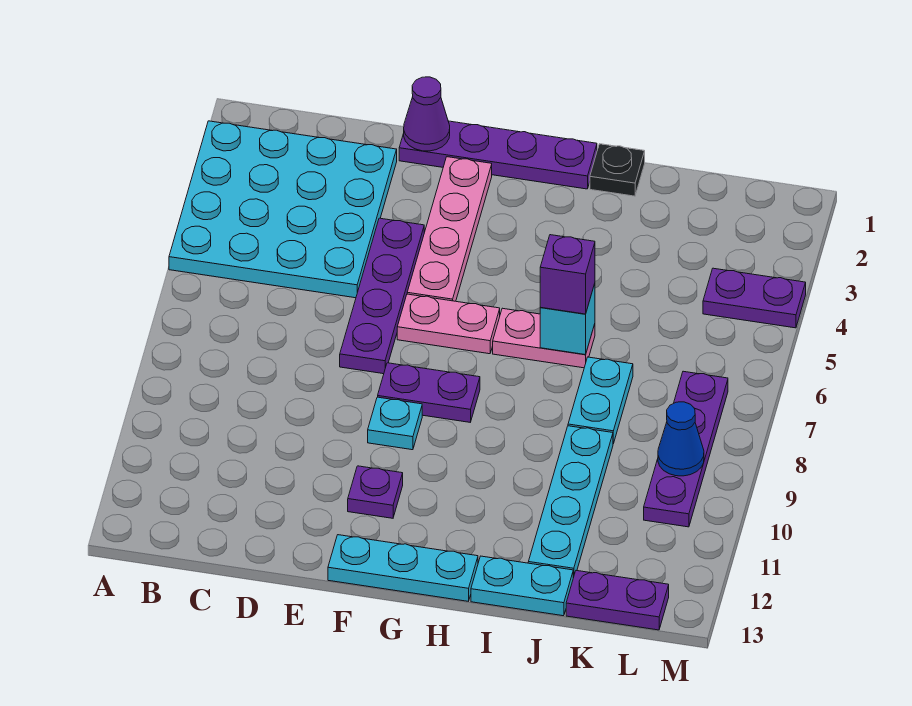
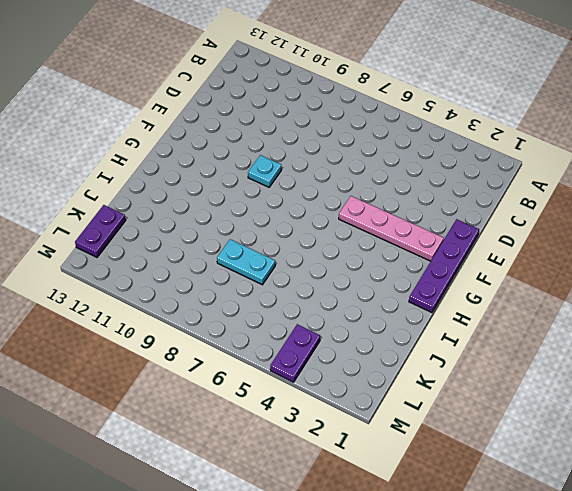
none -> cyan 4x4 plate [169,121,397,298]
none -> purple 1x4 plate [340,218,424,374]
none -> pink 1x2 plate [397,294,500,354]

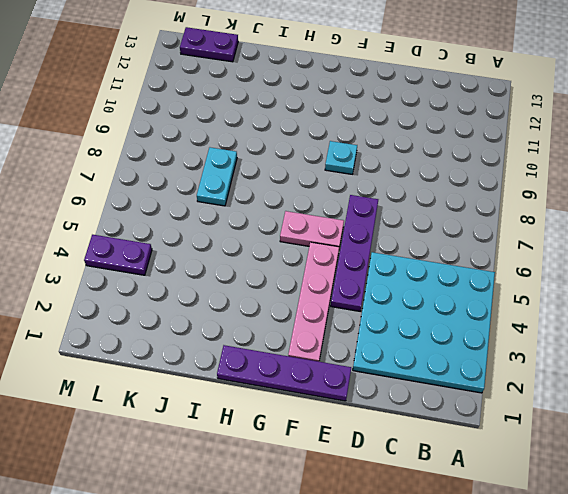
none -> purple 1x2 plate [378,363,480,422]
none -> purple 1x1 plate [348,466,403,518]
none -> cyan 1x3 plate [328,535,478,601]

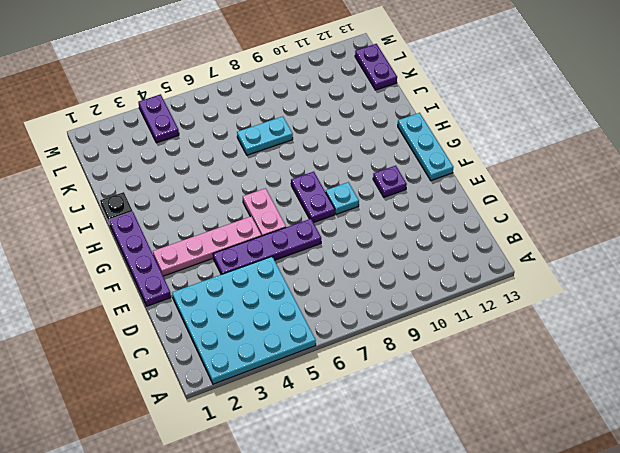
none -> pink 1x2 plate [493,308,595,368]
none -> cyan 1x2 plate [471,556,573,616]
none -> cyan 1x4 plate [528,426,613,578]

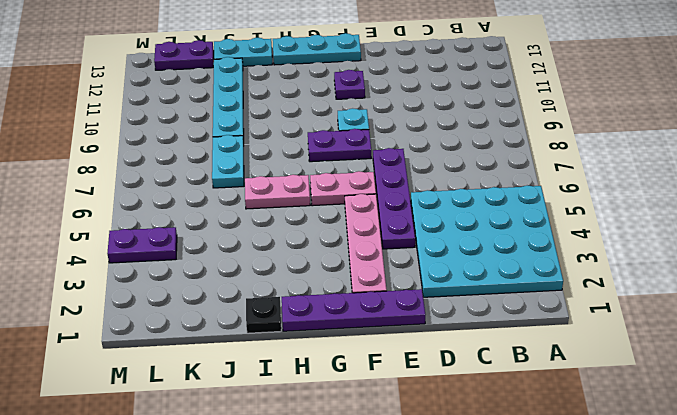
none -> purple 1x4 plate [644,371,728,527]
none -> purple 1x1 cone [404,77,450,151]
none -> cyan 1x1 brick [540,284,595,355]

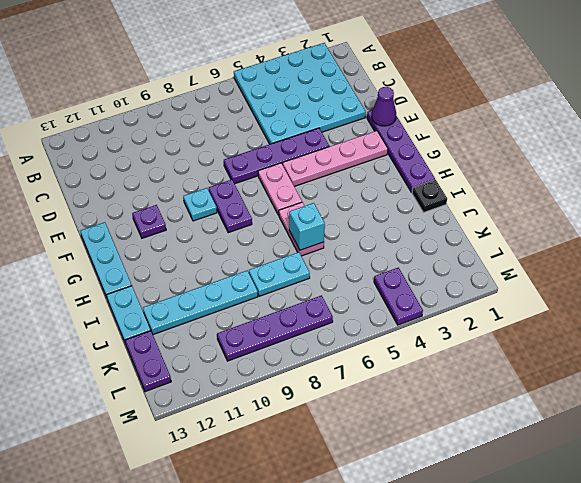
none -> blue 1x1 cone [658,402,704,476]
none -> purple 1x1 brick [540,235,595,314]

